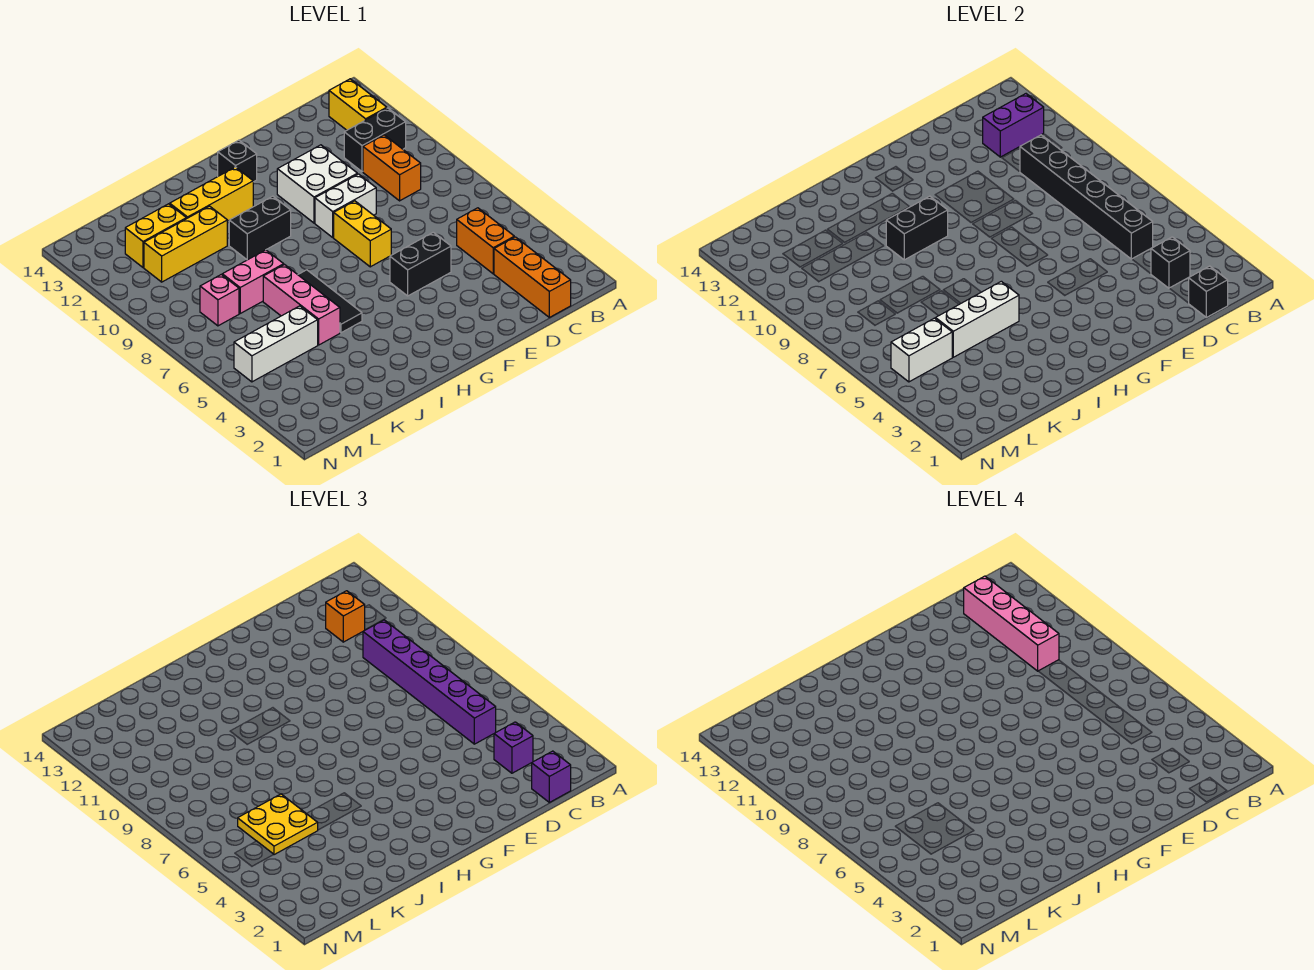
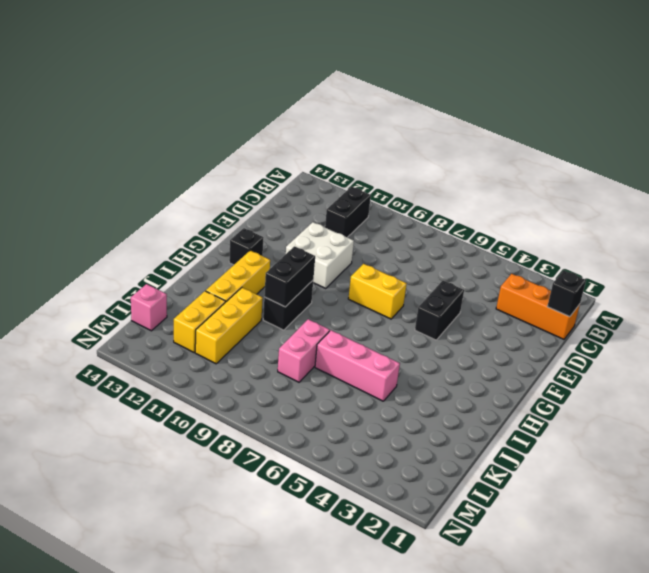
pink 1x1 brick [131,284,167,331] -> pink 1x1 brick moved to [200,275,239,326]
none -> yellow 1x2 brick [329,79,387,130]
none -> orange 1x2 brick [457,208,514,274]
none -> orange 1x2 brick [363,135,421,201]
none -> white 1x2 brick [315,174,376,237]

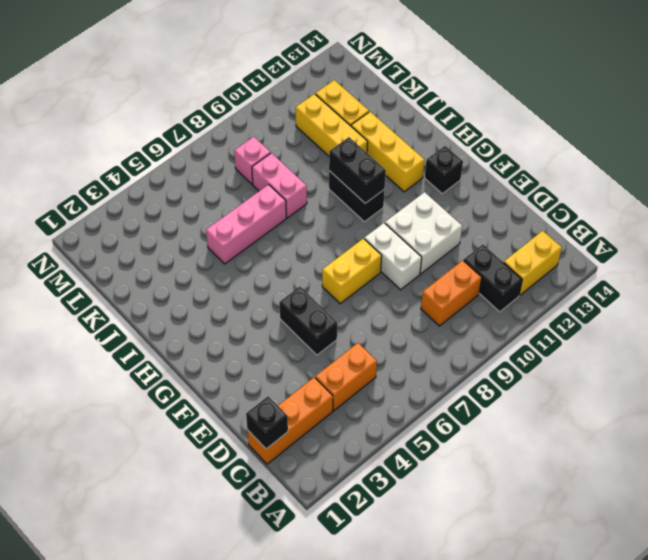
none -> black 1x3 tile [298,270,362,333]
none -> white 1x3 brick [234,306,318,382]
none -> purple 1x2 brick [983,94,1044,157]
none -> black 1x1 brick [1151,237,1190,288]

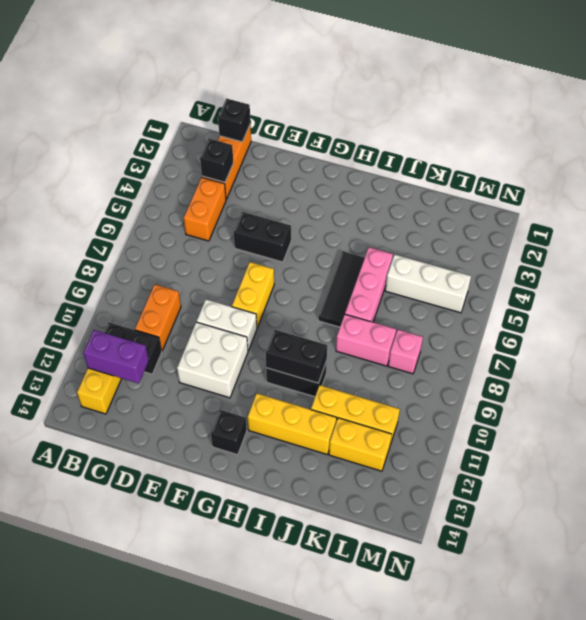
none -> black 1x6 brick [1020,135,1153,259]
none -> white 1x3 brick [936,281,1019,357]
none -> white 1x2 brick [891,318,952,382]
none -> purple 1x1 brick [532,751,571,802]

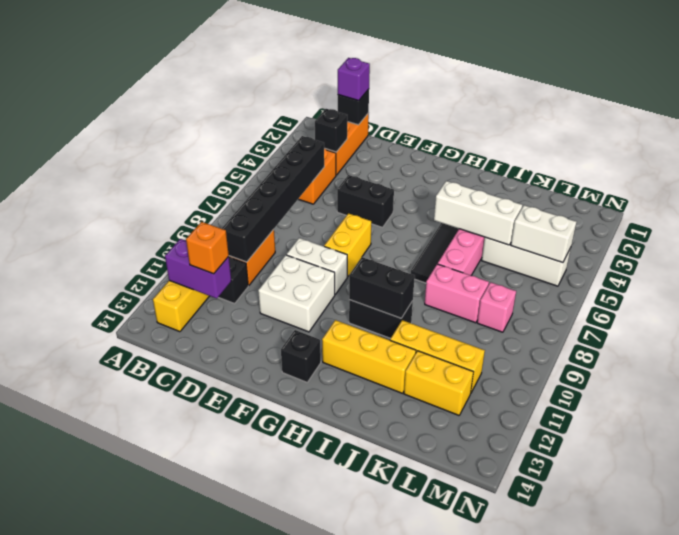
none -> purple 1x1 brick [494,722,533,773]
none -> purple 1x6 brick [363,620,496,744]
none -> yellow 2x2 plate [238,794,318,855]
none -> pink 1x4 brick [964,576,1059,671]

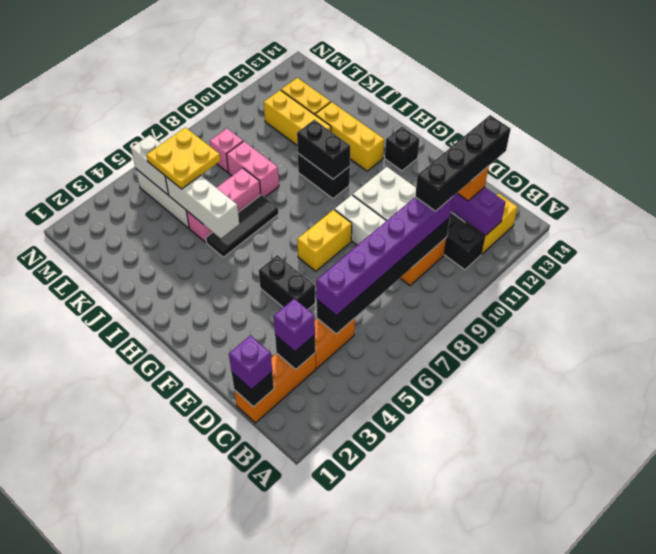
black 1x4 brick [415,115,511,211] -> pink 1x4 brick [964,576,1059,671]

